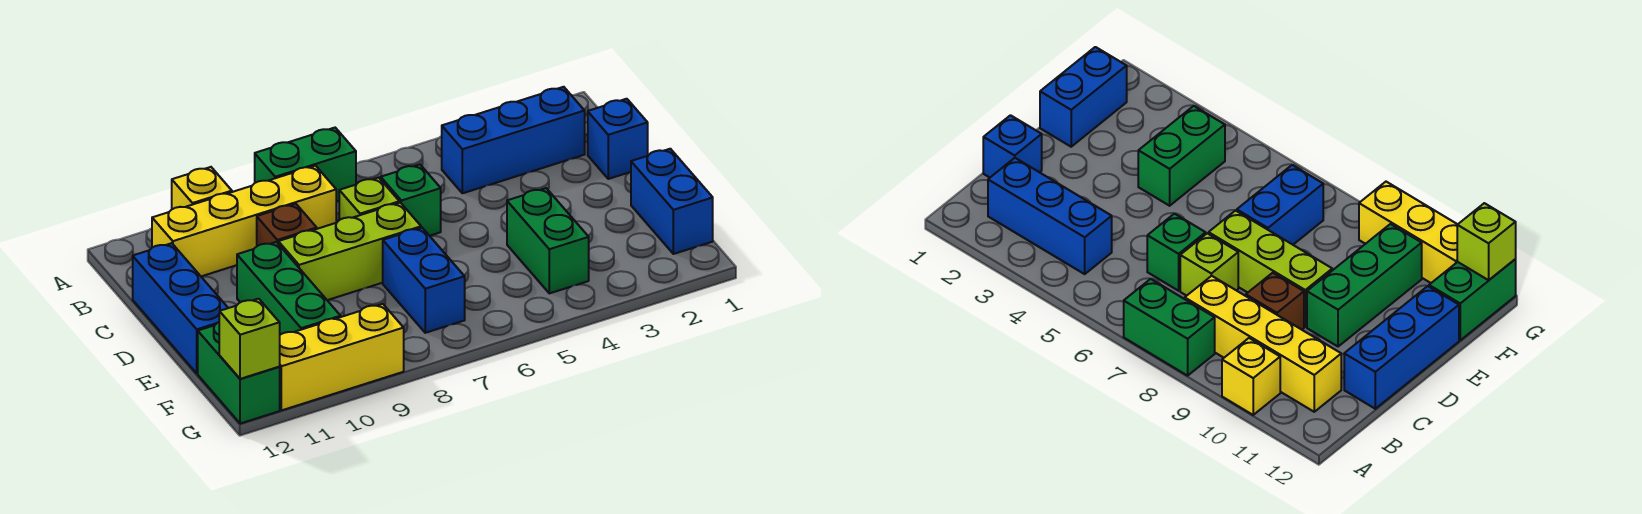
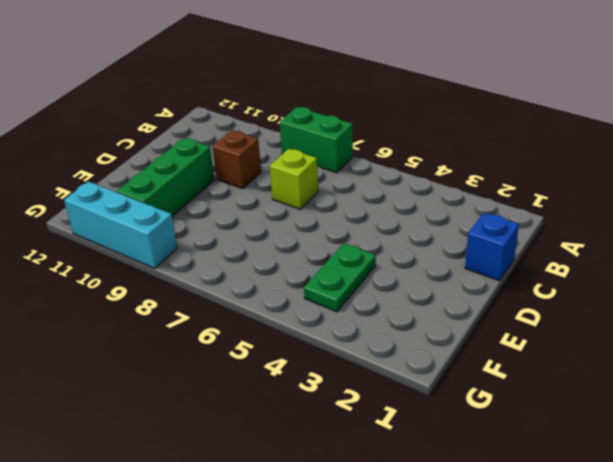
green 1x2 plate [304,243,376,312] -> green 1x2 brick [507,188,589,293]
cyan 1x3 brick [64,181,177,268] -> yellow 1x3 brick [280,304,404,410]
none -> yellow 1x1 brick [172,167,232,209]
none -> blue 1x3 brick [442,87,585,193]
none -> yellow 1x4 brick [152,166,336,276]

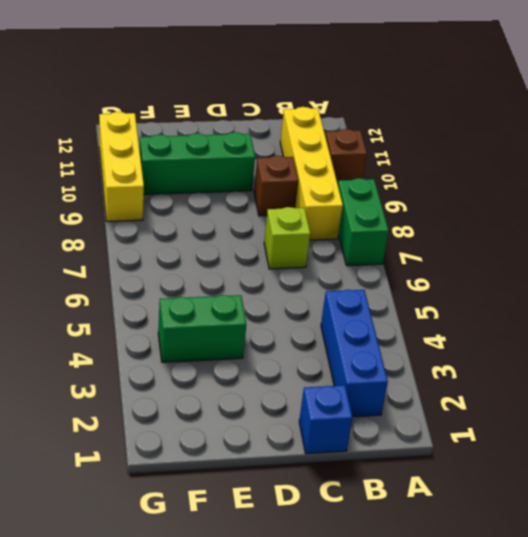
brown 1x1 brick [325,129,367,184] -> yellow 1x1 brick [172,167,232,209]
none -> green 1x1 brick [381,164,441,236]
none -> blue 1x3 brick [133,243,228,373]
none -> lime 1x3 brick [278,203,421,300]

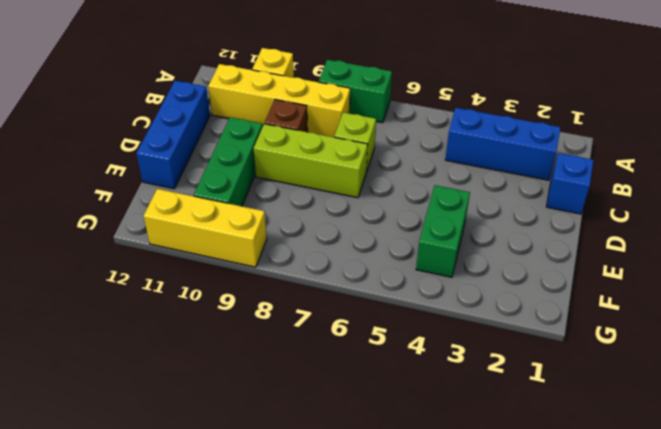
none -> green 1x1 brick [381,164,441,236]
none -> blue 1x2 brick [631,149,713,254]
none -> blue 1x2 brick [383,228,465,333]

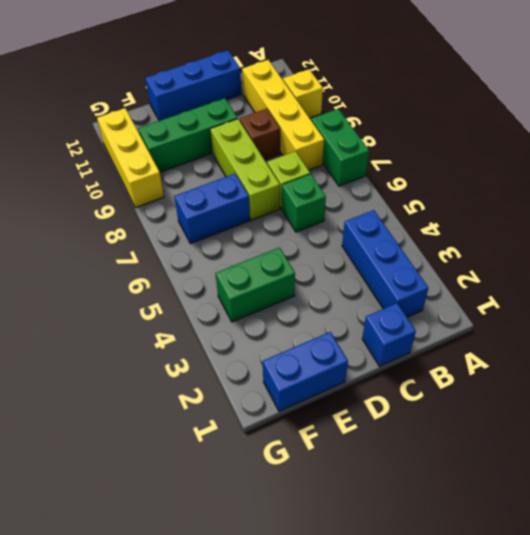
none -> green 1x2 brick [198,322,280,424]
none -> lime 1x1 brick [219,299,280,379]

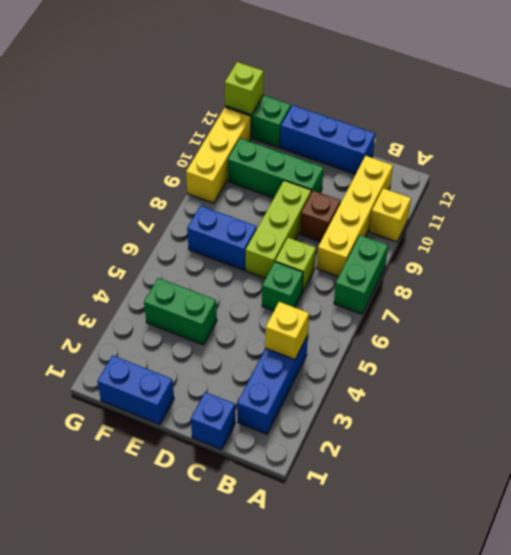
yellow 1x1 brick [265,302,309,359] -> none

